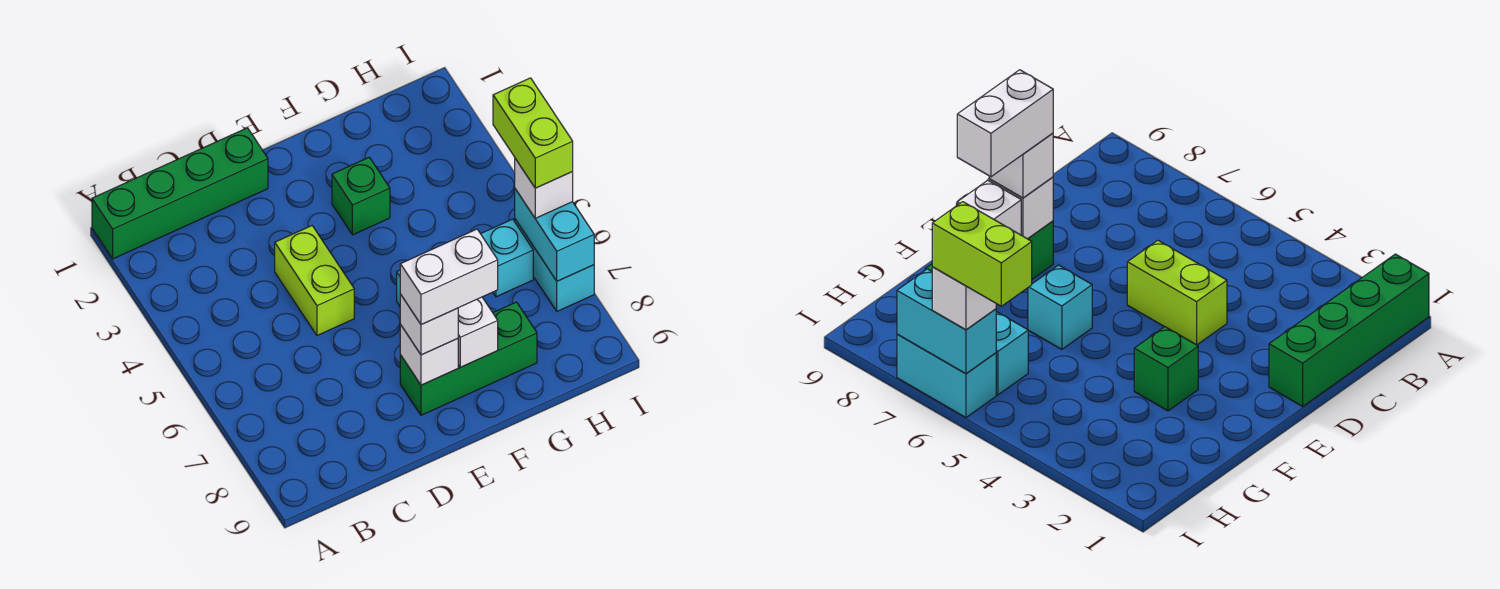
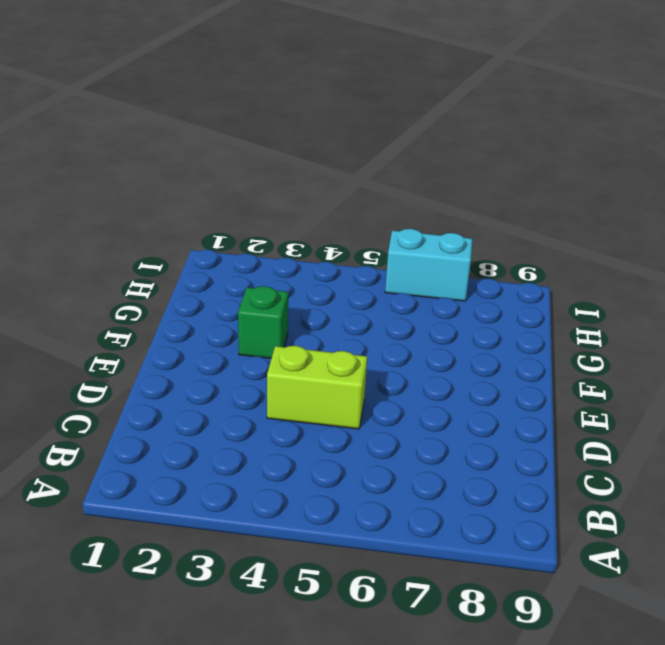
none -> green 1x4 brick [92,128,268,259]
none -> green 1x3 brick [400,302,537,415]
none -> cyan 1x1 brick [1028,265,1092,349]

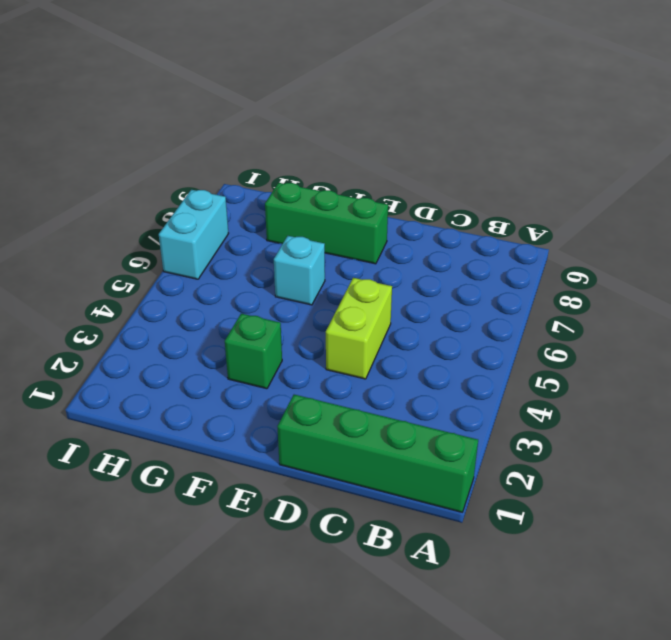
none -> cyan 1x1 brick [481,219,533,297]
none -> white 1x1 brick [400,325,458,385]
none -> white 1x1 brick [458,297,498,367]

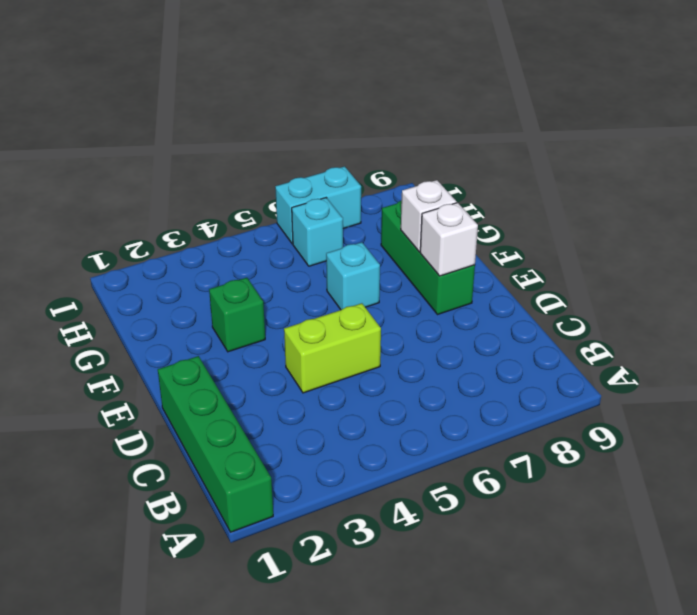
none -> cyan 1x2 brick [515,189,594,281]
none -> white 1x1 brick [400,294,458,355]
none -> white 1x1 brick [515,159,573,218]

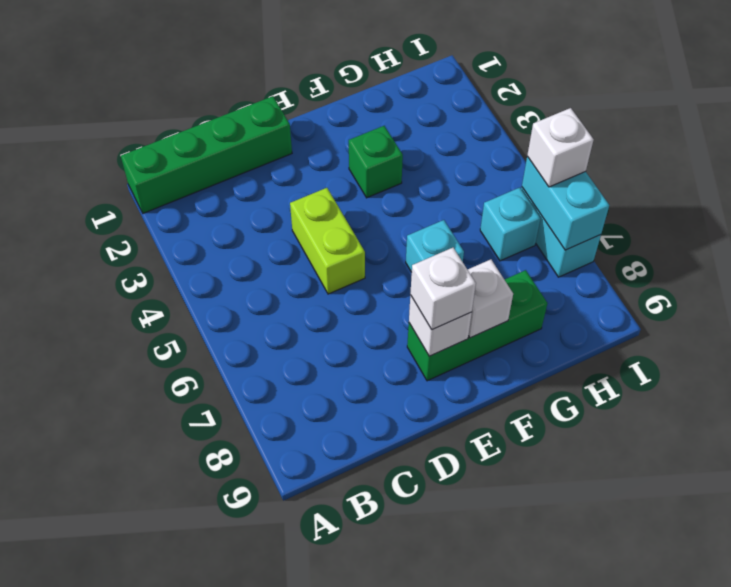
none -> white 1x2 brick [400,229,498,325]
none -> lime 1x2 brick [493,78,573,188]

